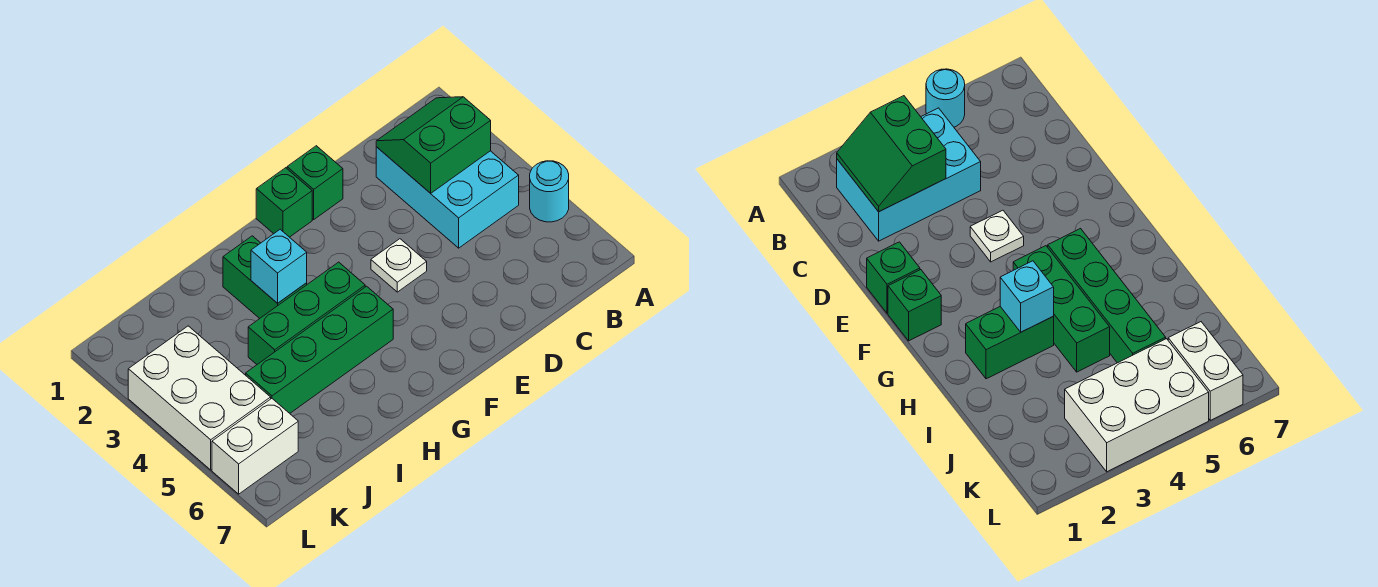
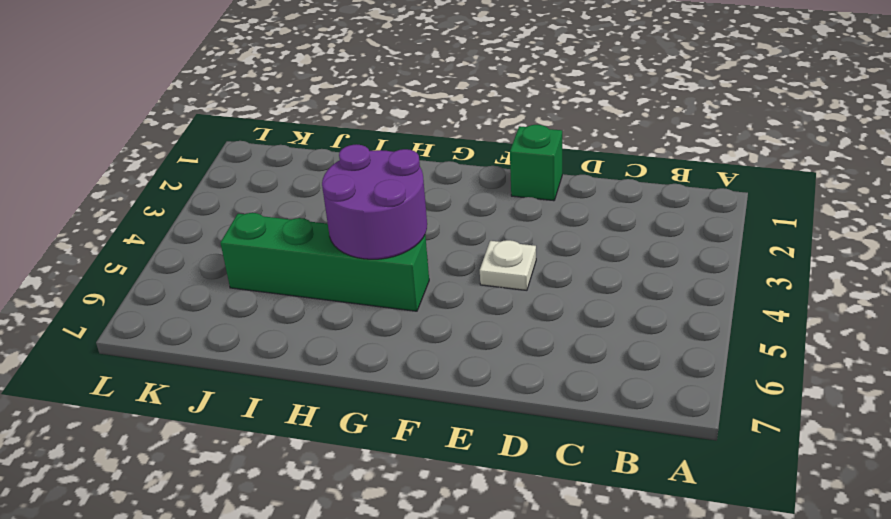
purple 2x2 round brick [322,144,427,259] -> none
none -> cyan 1x1 round brick [530,161,569,222]
none -> cyan 2x3 brick [376,147,519,248]
none -> green 1x1 brick [256,168,312,237]

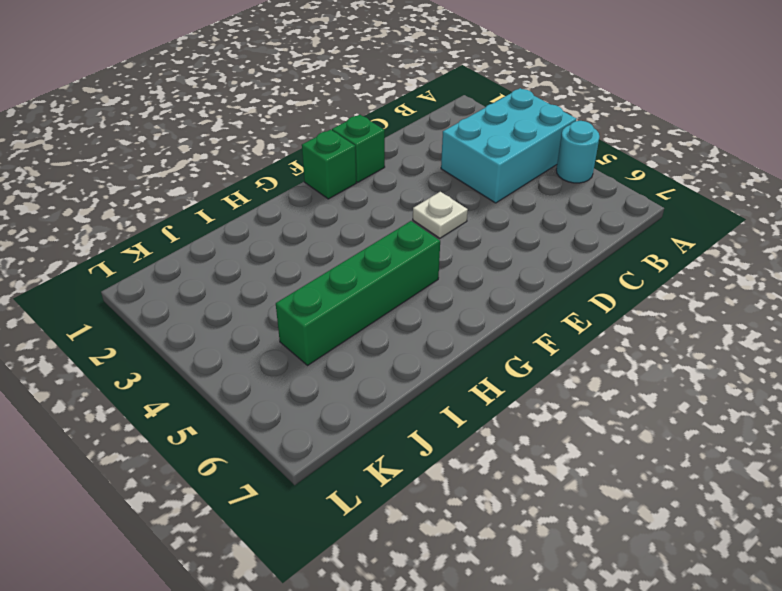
cyan 2x3 brick [441,88,576,203] -> cyan 2x3 brick turned to [376,147,519,248]
none -> green 1x3 brick [248,262,365,364]
none -> green 1x2 brick [223,236,307,319]
none -> white 2x3 brick [128,326,271,470]

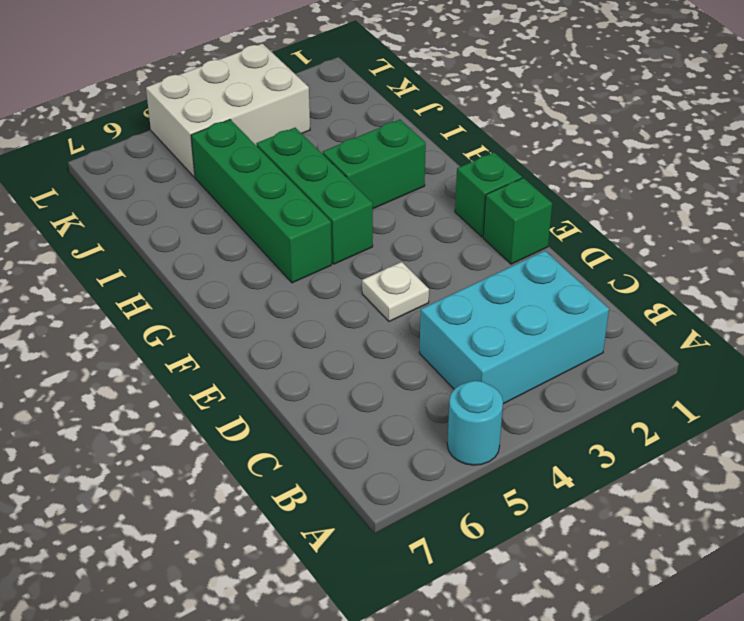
none -> white 1x2 brick [212,399,298,494]
none -> green 2x2 slope [376,97,491,193]
none -> cyan 1x1 brick [251,229,307,303]

